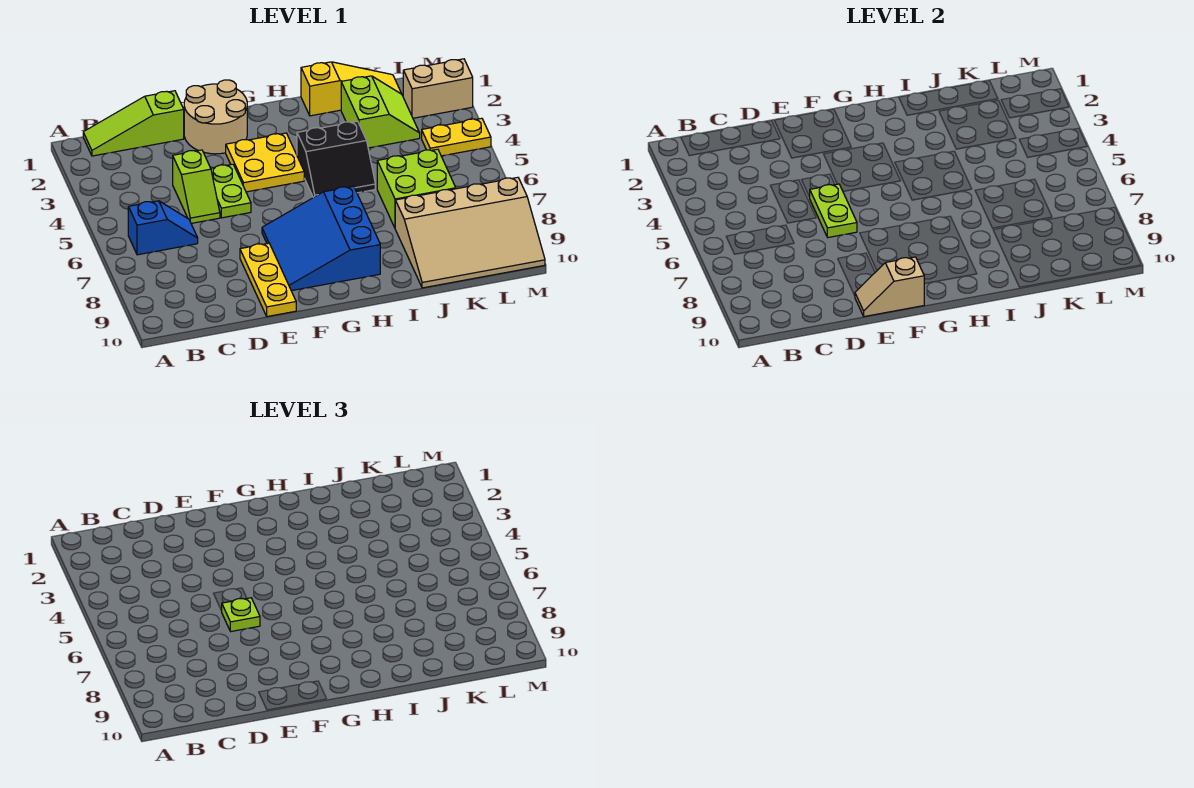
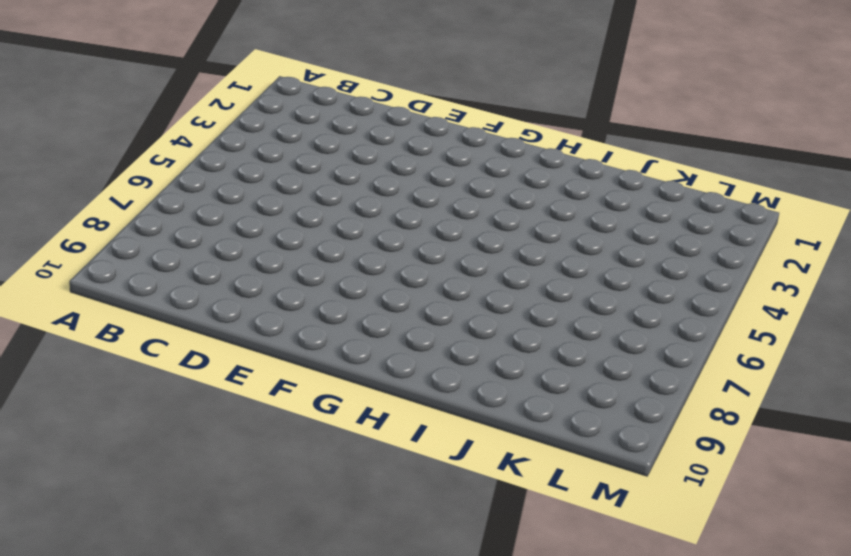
none -> lime 1x3 slope [83,91,184,156]
none -> blue 1x2 slope [128,201,198,255]
none -> lime 1x2 slope [173,150,220,223]

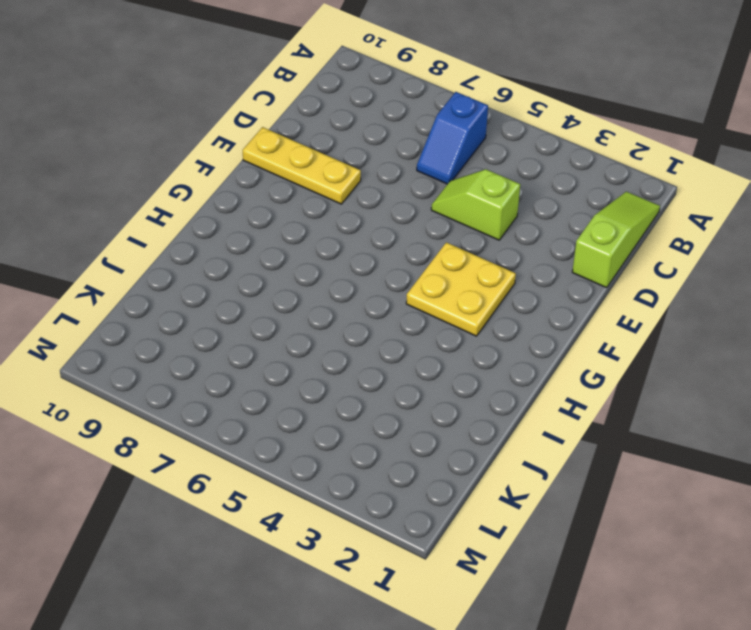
none -> tan 2x2 round brick [184,80,247,154]
none -> lime 1x2 plate [211,164,251,218]
none -> blue 3x3 slope [262,186,380,291]

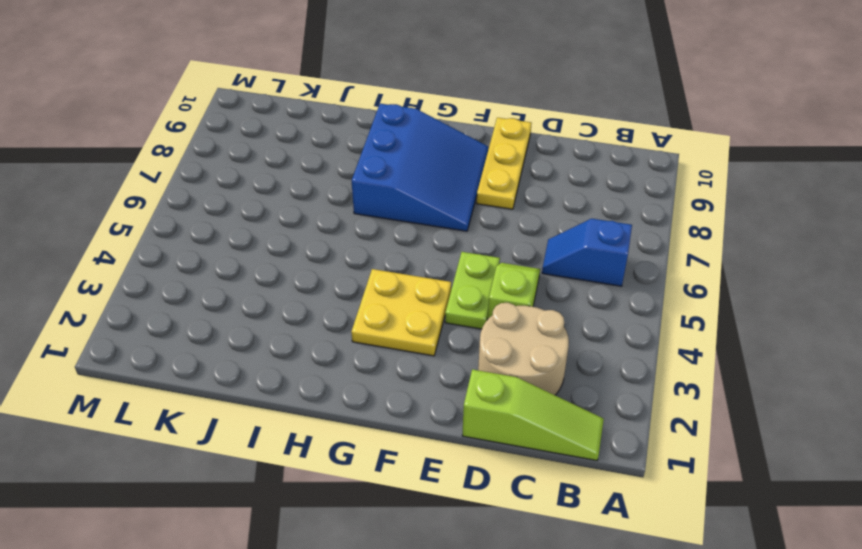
tan 2x2 round brick [478,303,569,395] -> tan 2x2 round brick moved to [184,80,247,154]
none -> black 2x2 slope [297,121,375,198]
none -> yellow 1x3 slope [301,62,401,116]
none -> lime 2x2 slope [341,76,420,148]

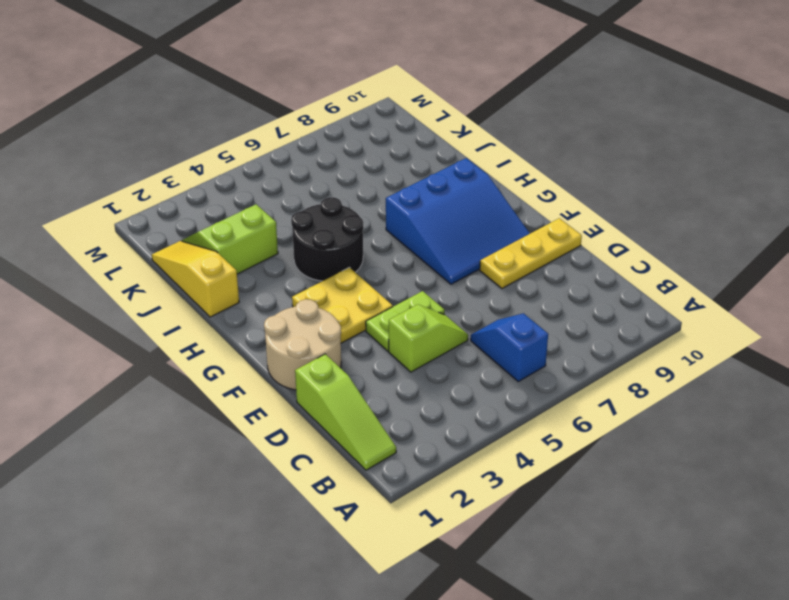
black 2x2 round brick [291,197,363,281] -> black 2x2 slope [297,121,375,198]
none -> lime 2x2 brick [377,149,456,228]
none -> tan 3x4 slope [395,177,545,288]
none -> tan 1x2 brick [403,59,473,118]

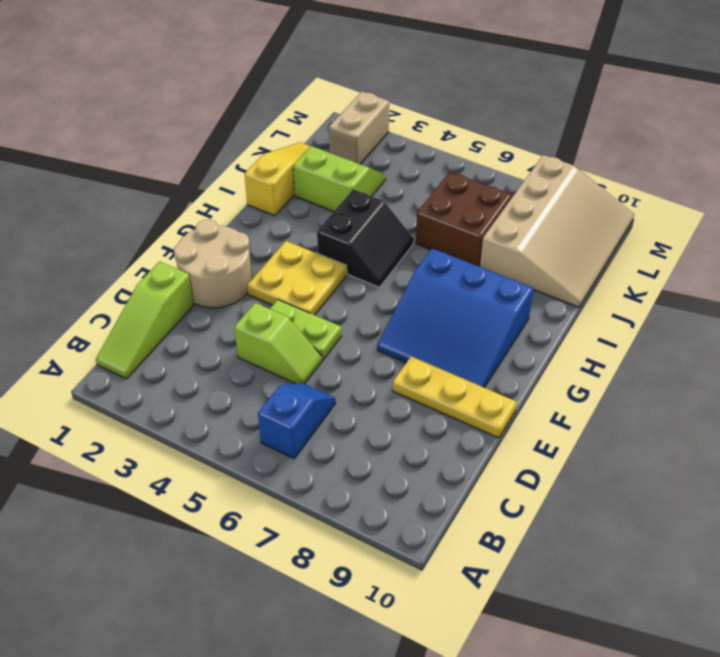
brown 2x2 brick [416,172,512,266] -> lime 2x2 brick [377,149,456,228]
none -> yellow 1x2 plate [422,118,491,156]
none -> lime 1x2 plate [810,184,857,237]
none -> tan 1x2 slope [855,257,925,317]

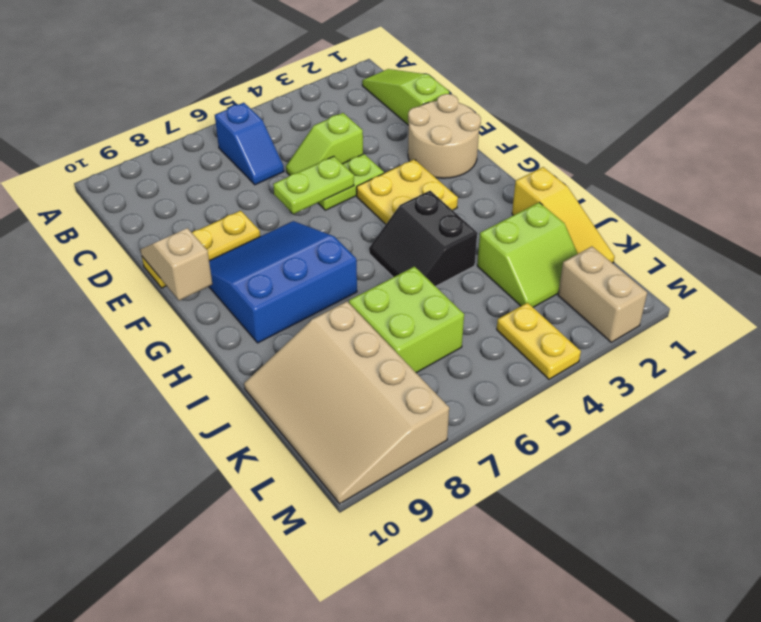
none -> lime 1x1 plate [221,598,260,631]

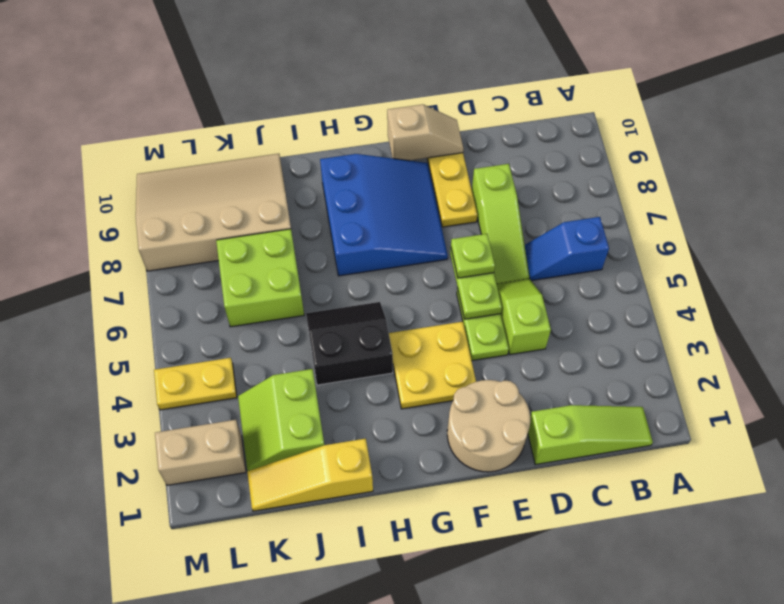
lime 1x3 slope [472,164,529,284] -> none

